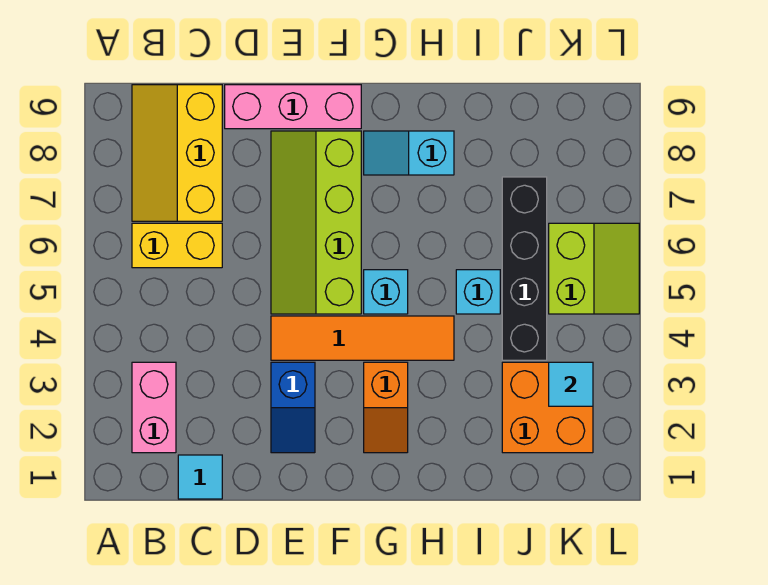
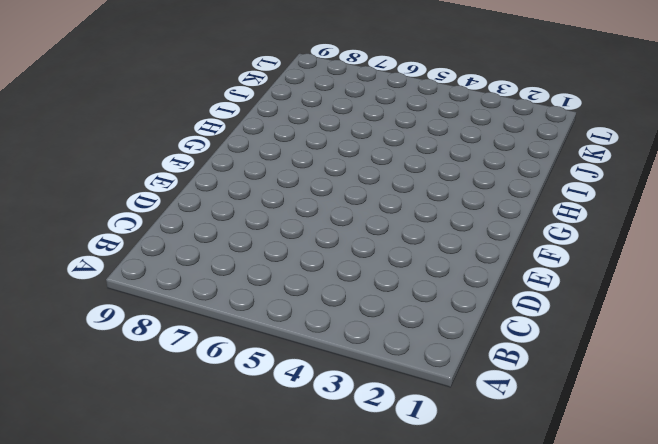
none -> pink 1x2 brick [132,362,176,453]
none -> yellow 1x2 brick [132,223,222,268]
none -> yellow 2x3 slope [132,85,222,221]

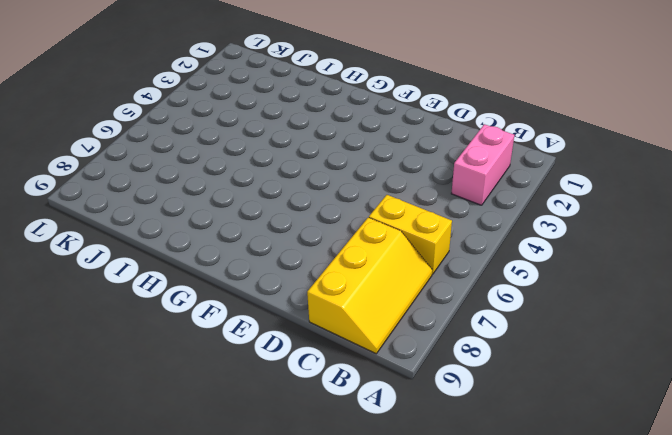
none -> cyan 1x1 tile [178,455,222,499]
none -> pink 1x3 brick [225,85,361,129]
none -> blue 1x2 slope [271,362,315,453]

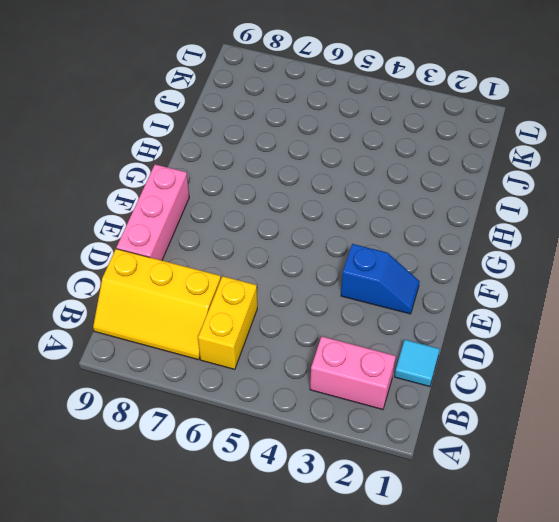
none -> orange 1x4 tile [271,316,454,360]
none -> lime 2x4 slope [271,131,361,314]
none -> orange 1x2 slope [364,362,408,453]

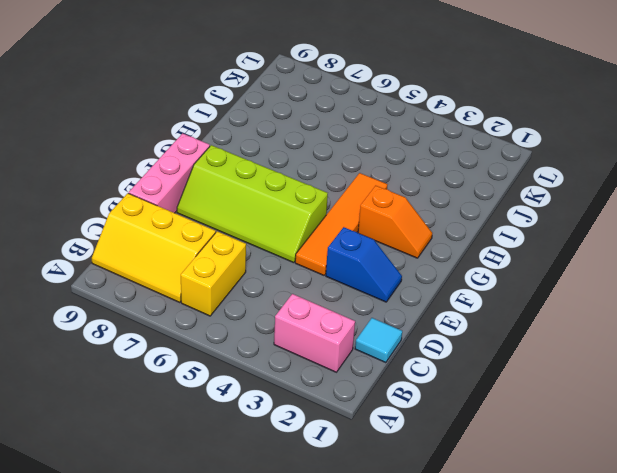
none -> cyan 1x1 brick [364,270,408,314]
none -> cyan 1x2 slope [364,131,454,175]
none -> cyan 1x1 brick [456,270,500,314]

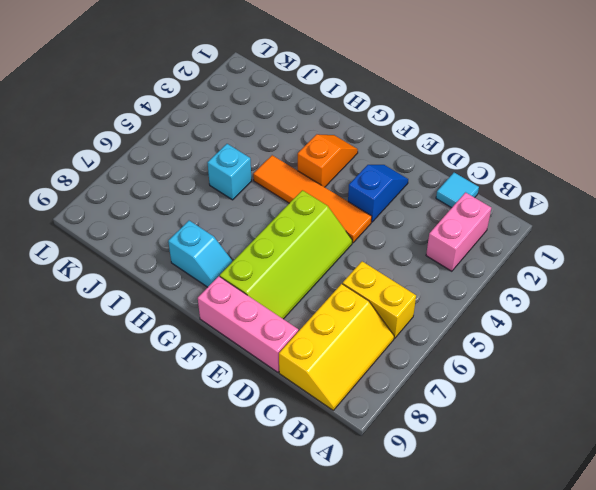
none -> cyan 1x1 brick [364,270,408,314]
none -> orange 2x2 brick [502,362,593,453]
none -> black 1x4 brick [502,177,547,360]

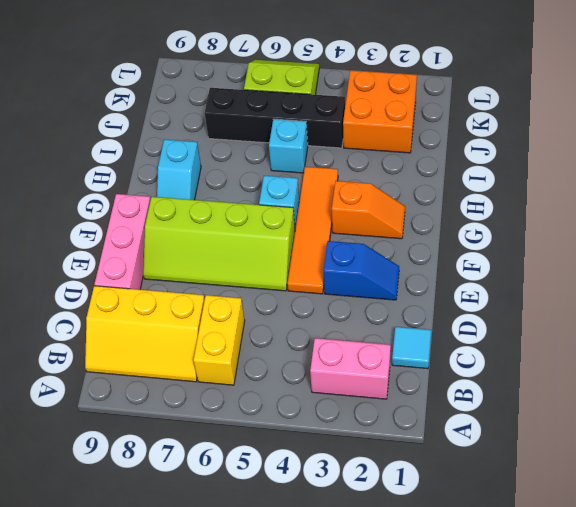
none -> cyan 1x1 tile [549,362,593,406]

